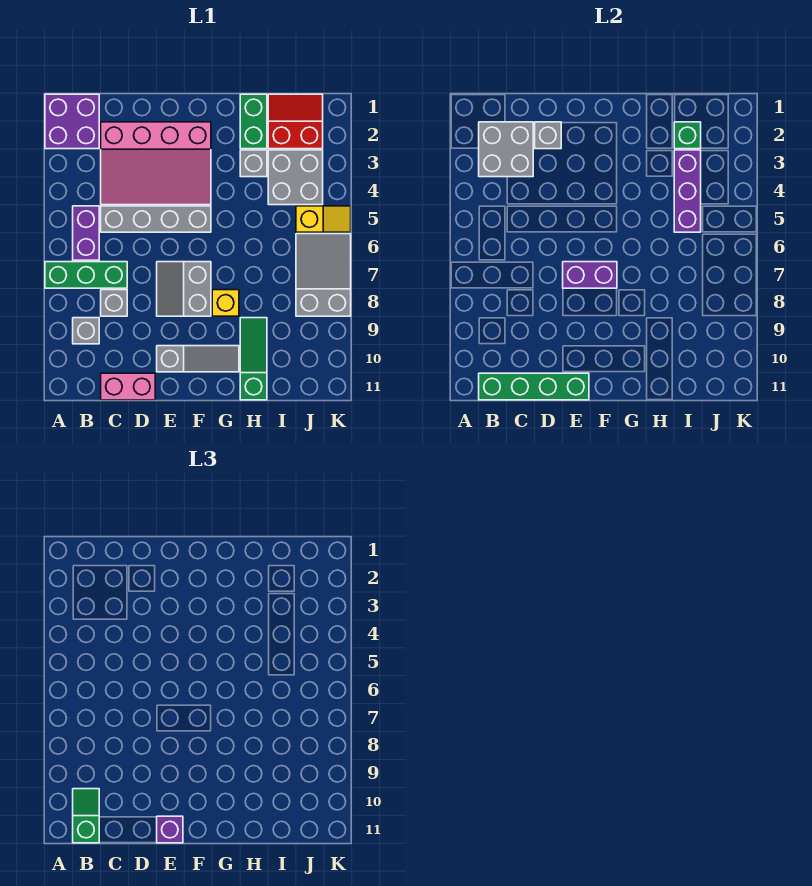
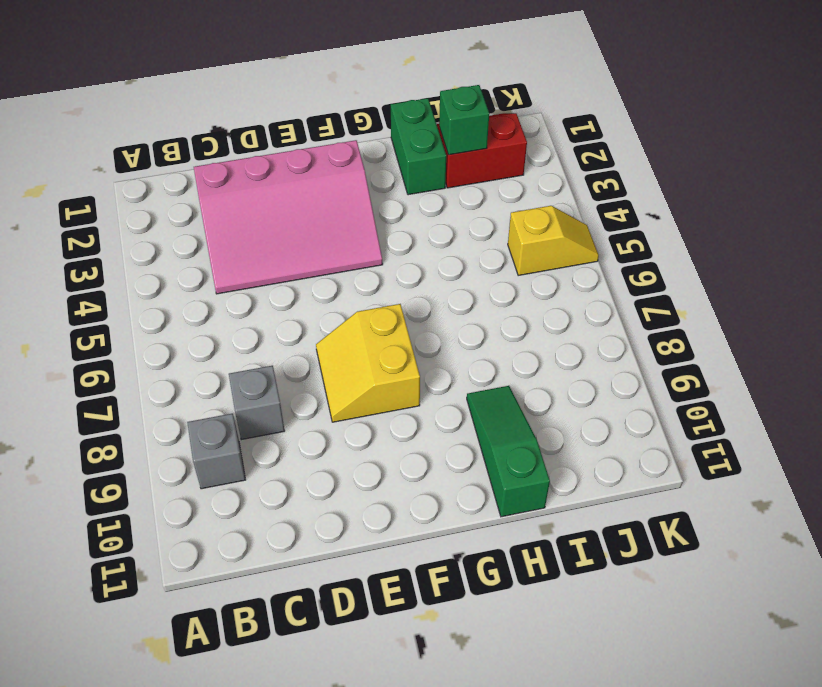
yellow 2x2 slope [316,304,420,422] -> grey 2x2 slope [157,262,211,316]
none -> purple 2x2 brick [45,94,99,149]
none -> green 1x3 brick [45,262,127,288]
none -> purple 1x2 brick [73,206,99,260]

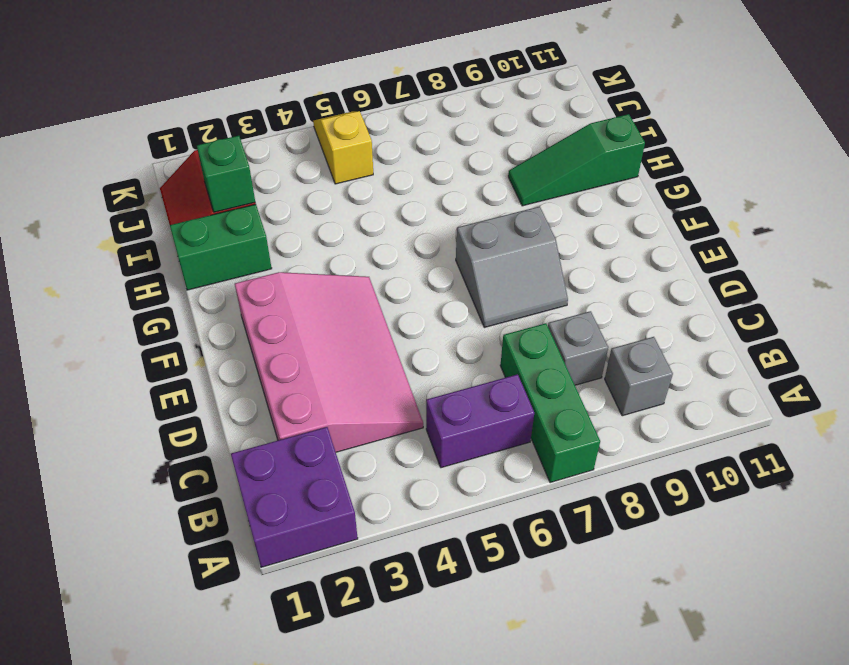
none -> grey 1x4 brick [101,206,211,232]
none -> pink 1x2 brick [101,373,155,400]
none -> grey 1x3 slope [157,346,239,372]

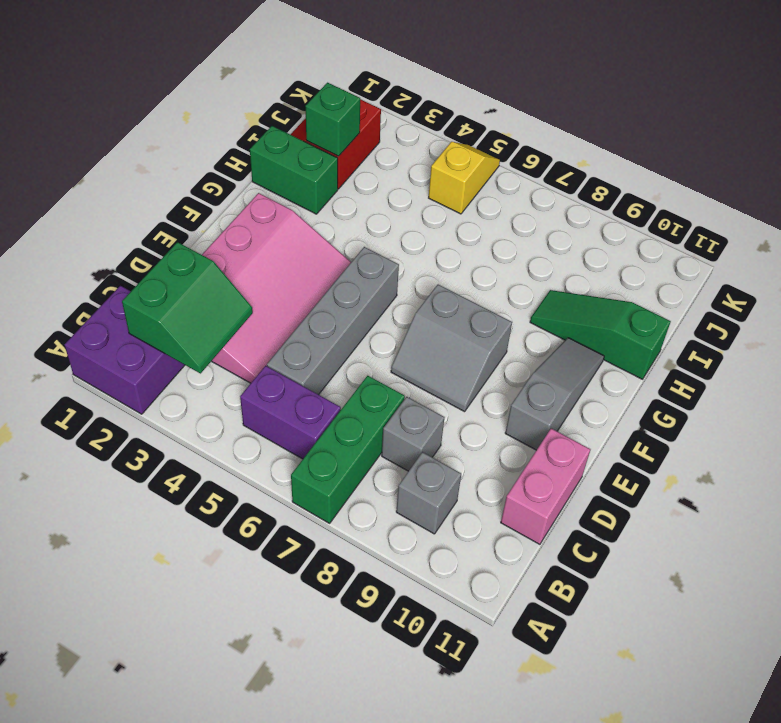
green 2x2 slope [122,242,253,373] -> grey 2x2 brick [479,122,533,177]
none -> yellow 1x1 brick [212,290,239,316]
none -> grey 1x1 brick [240,150,267,177]
none -> grey 2x2 brick [268,150,323,205]

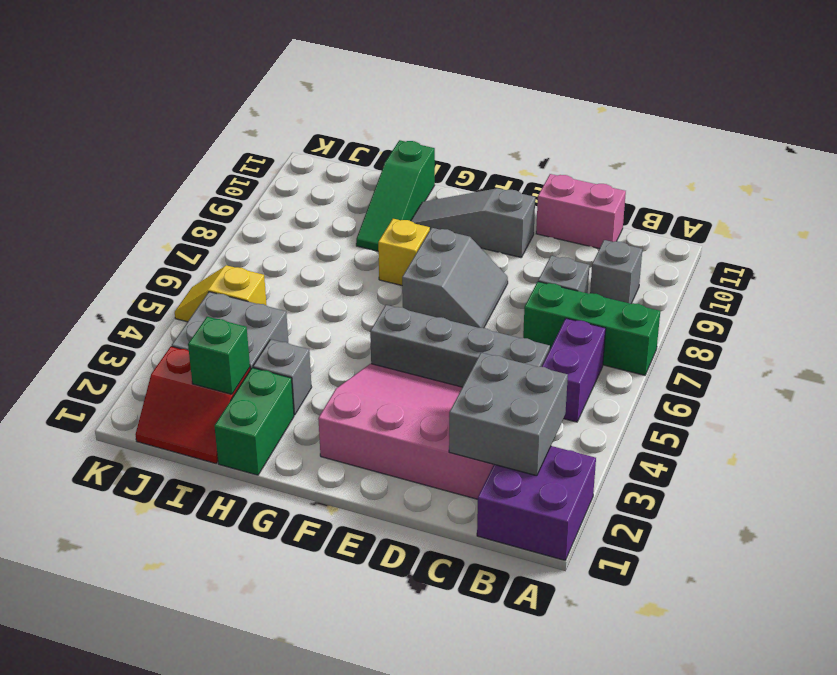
none -> grey 2x3 slope [296,234,351,316]
none -> green 1x4 brick [479,373,589,400]
none -> grey 1x1 brick [535,122,561,149]

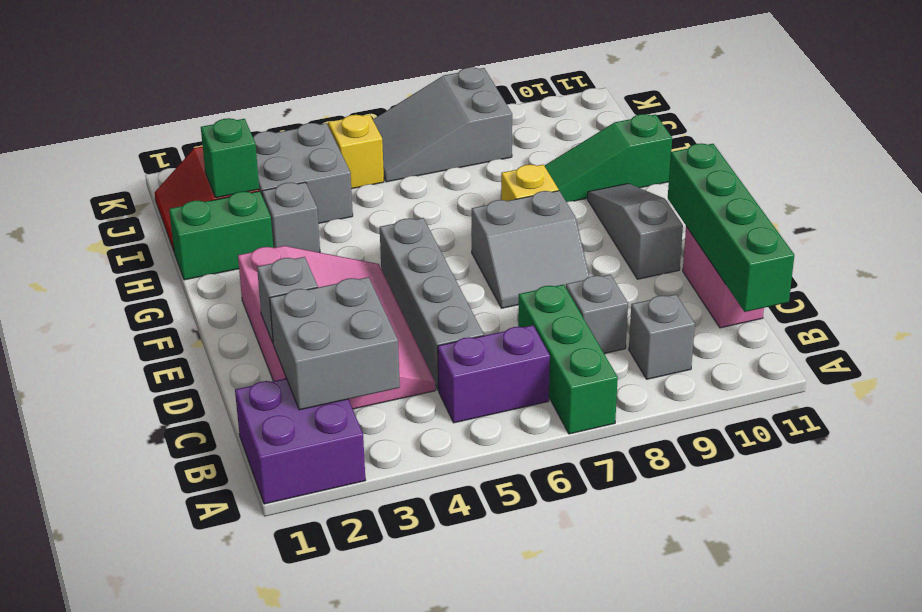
none -> purple 1x2 brick [563,262,617,288]
none -> purple 1x3 brick [674,150,701,232]
none -> green 1x2 slope [73,789,99,843]

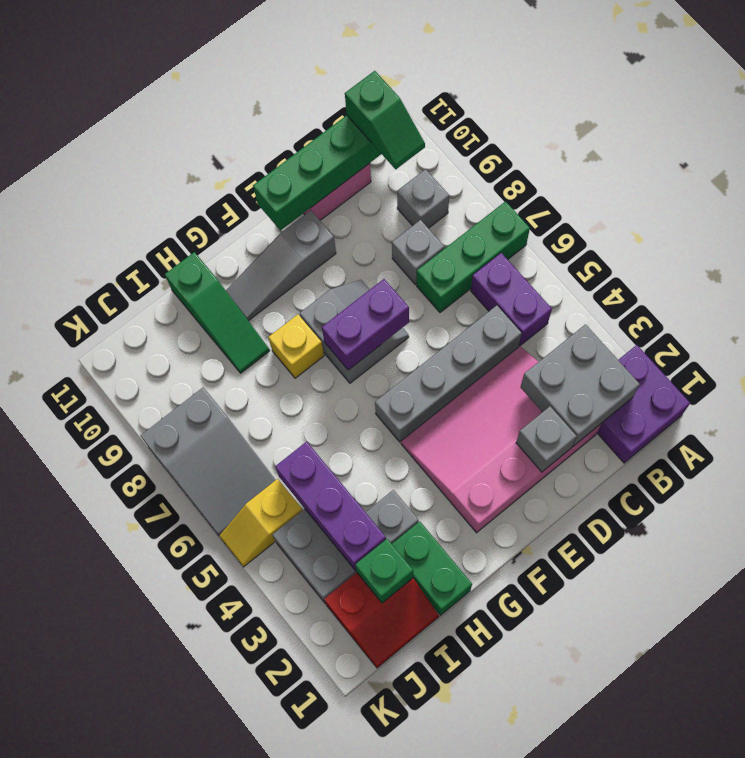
none -> purple 1x1 brick [157,816,183,843]

